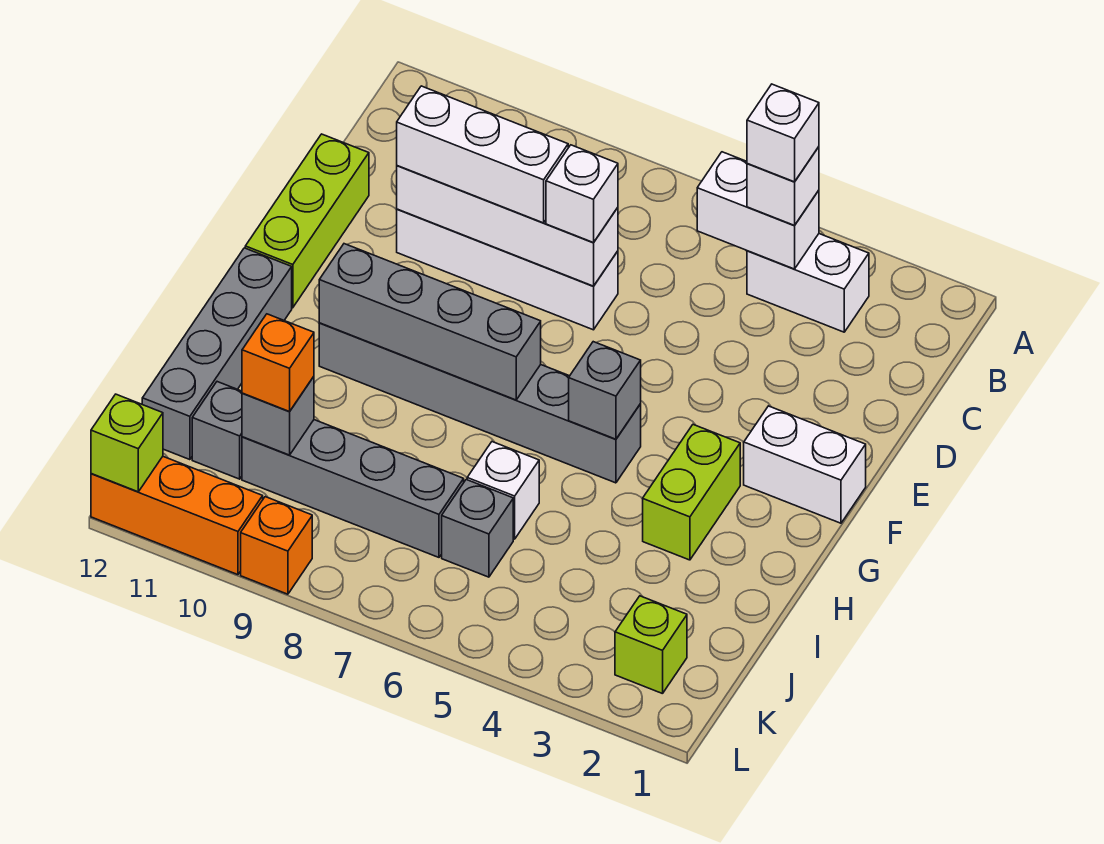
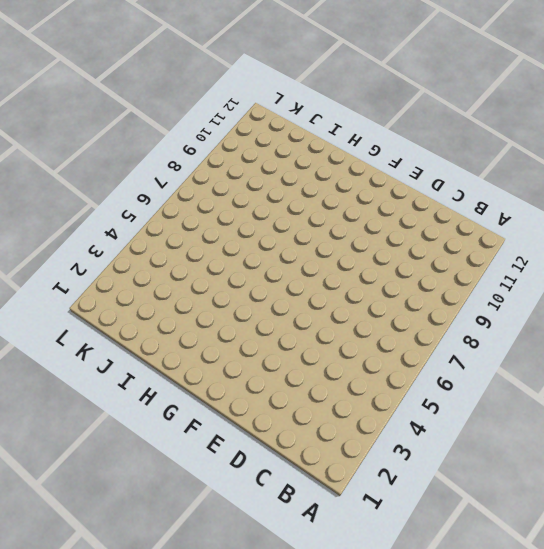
none -> white 1x2 brick [747,234,869,332]
none -> white 1x4 brick [397,209,618,330]
none -> lime 1x3 brick [245,134,369,308]

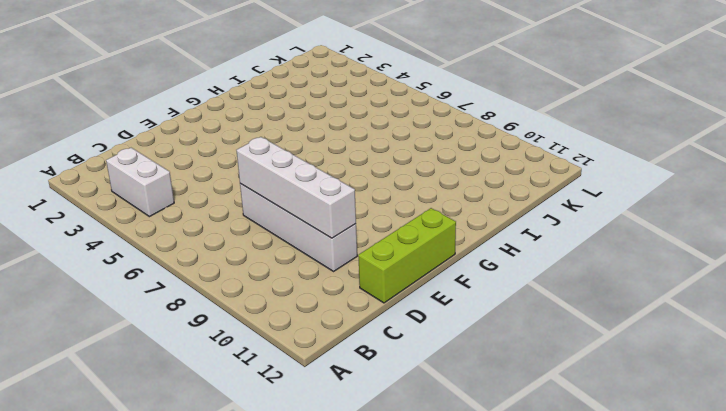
none -> white 1x2 brick [744,406,866,523]
none -> lime 1x2 brick [643,425,740,560]
none -> grey 1x6 brick [319,323,641,483]

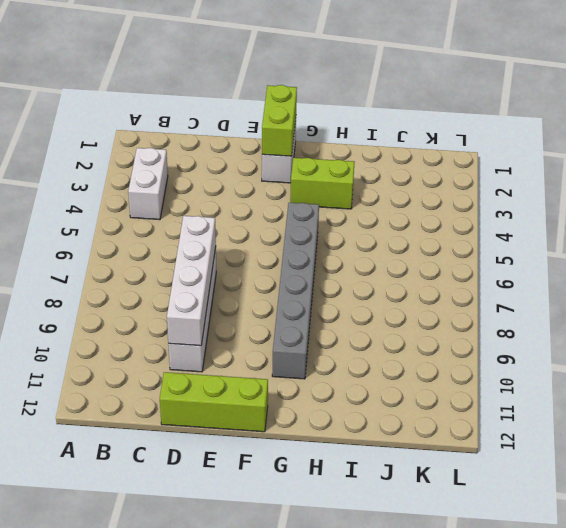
lime 1x2 brick [262,85,297,156] -> none
none -> grey 1x4 brick [142,248,292,460]
none -> white 1x1 brick [467,442,539,539]
none -> grey 1x1 brick [442,480,513,577]

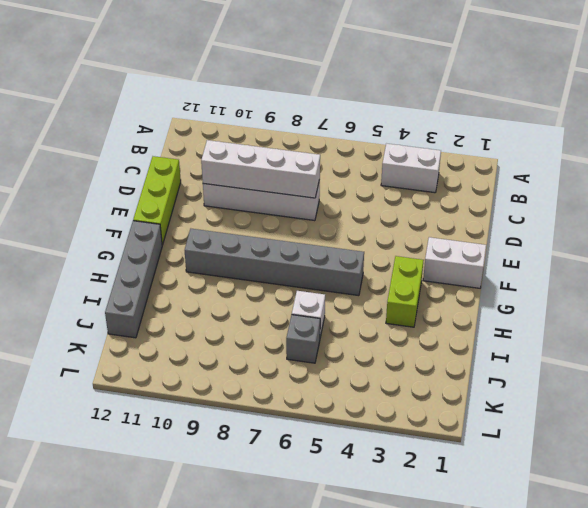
none -> grey 1x4 brick [242,420,464,557]
none -> grey 1x1 brick [192,382,242,479]
none -> lime 1x1 brick [615,596,687,694]

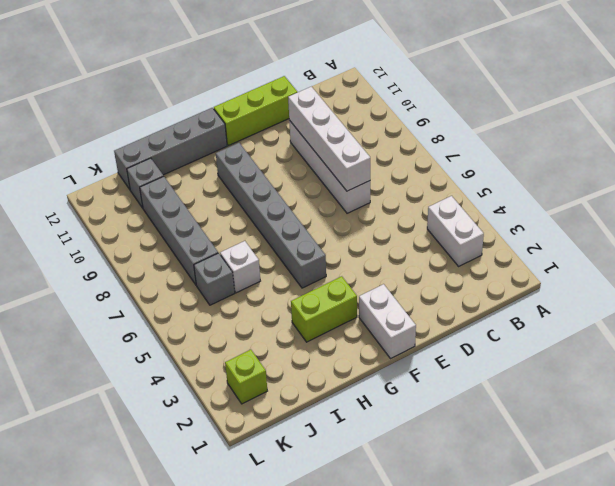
none -> orange 1x1 brick [241,497,312,594]
none -> orange 1x3 brick [91,457,263,575]
none -> white 1x2 brick [697,152,819,269]

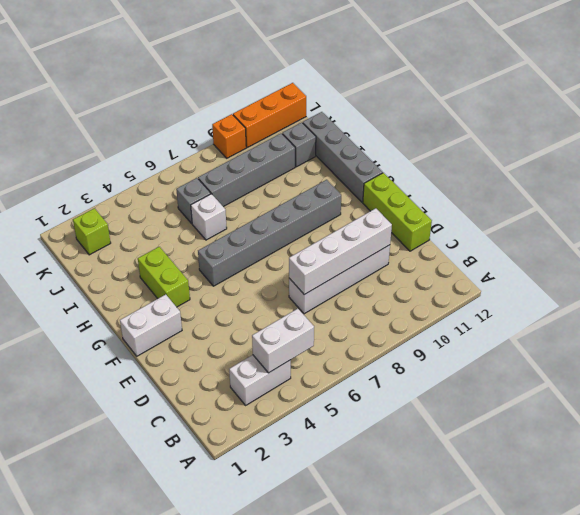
none -> grey 1x1 brick [569,342,641,439]
none -> grey 1x4 brick [319,244,541,400]
none -> grey 1x1 brick [242,377,314,455]

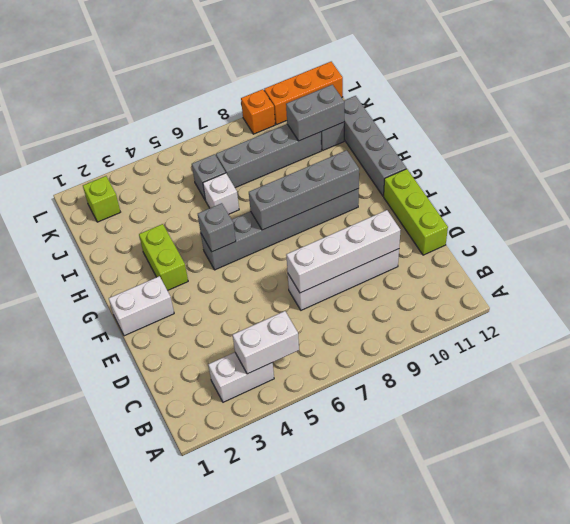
grey 1x2 brick [286,85,344,141] -> grey 1x1 brick [242,377,314,455]
none -> lime 1x1 brick [91,394,163,492]
none -> white 1x1 brick [747,147,819,225]
none -> white 1x1 brick [546,145,618,243]

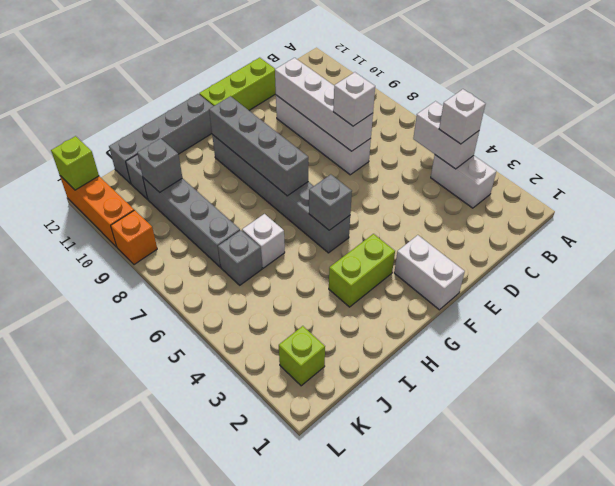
none -> white 1x3 brick [397,86,568,223]
none -> orange 1x1 brick [242,314,314,412]
none -> white 1x1 brick [747,84,819,182]

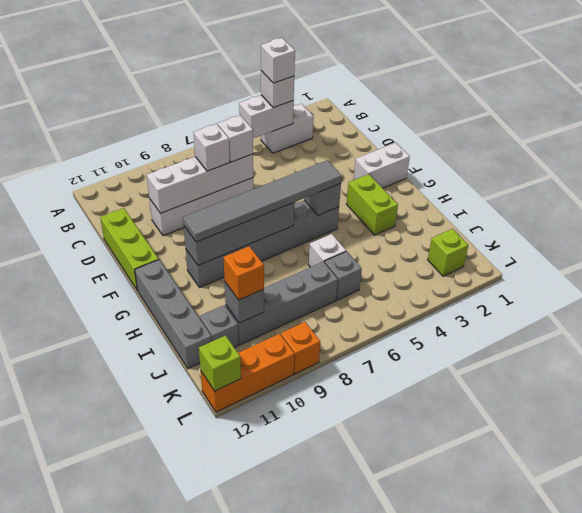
white 1x1 brick [194,124,230,171] -> white 1x3 brick [397,86,568,223]
grey 1x6 tile [183,160,342,242] -> none

